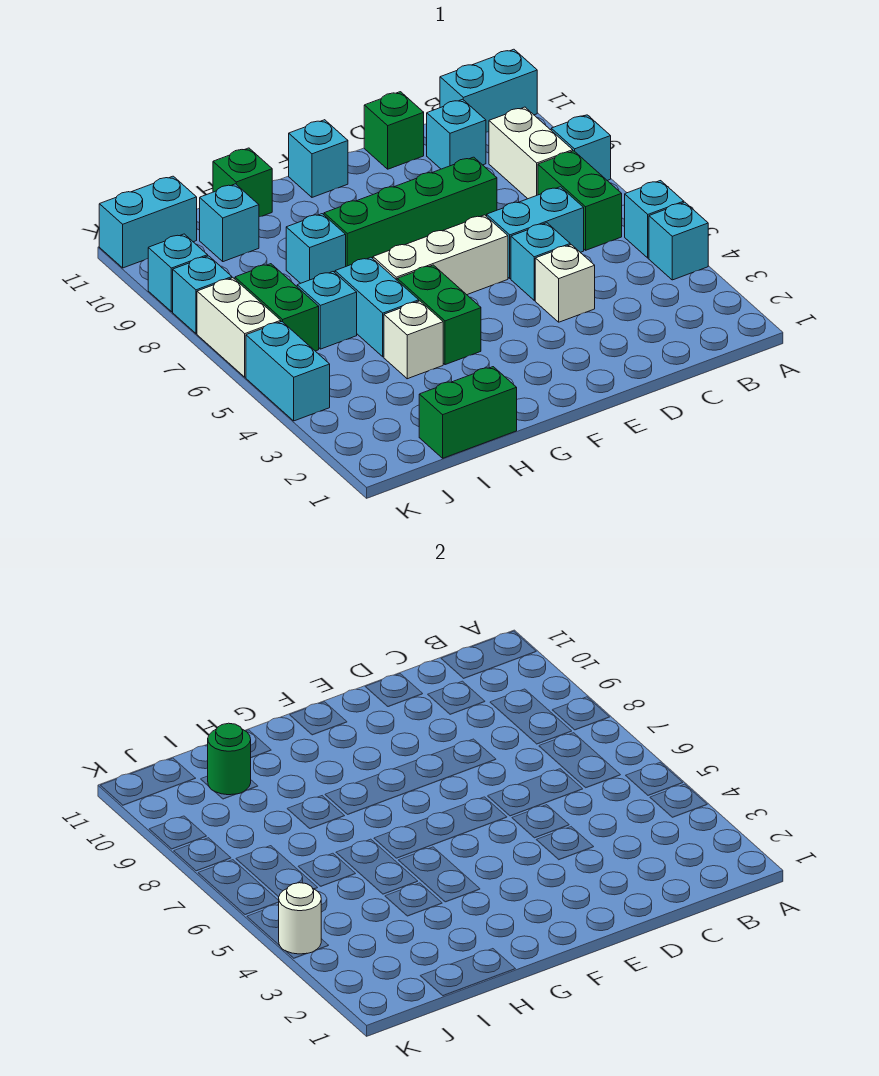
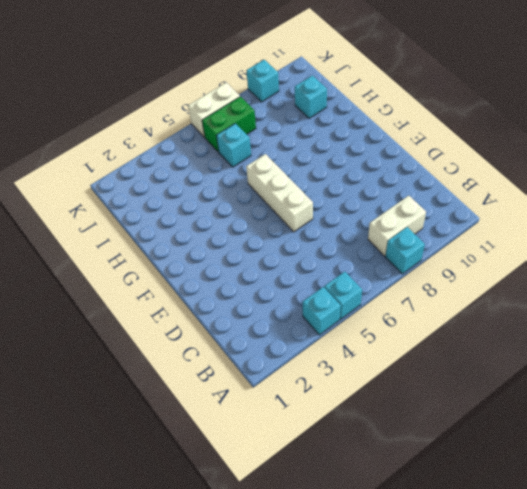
none -> cyan 1x2 brick [440,49,537,132]
none -> green 1x2 brick [538,151,622,250]
none -> cyan 1x2 brick [487,187,584,278]
none -> cyan 1x1 brick [427,99,486,169]

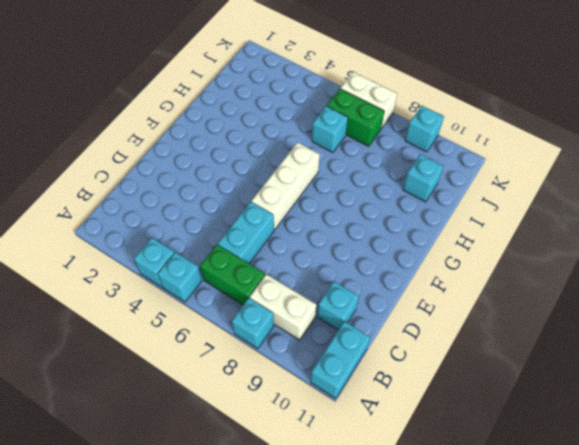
none -> white 1x1 brick [535,245,595,322]
none -> cyan 1x1 brick [511,223,570,300]
none -> green 1x4 brick [324,157,497,266]
none -> green 1x1 brick [364,92,424,169]

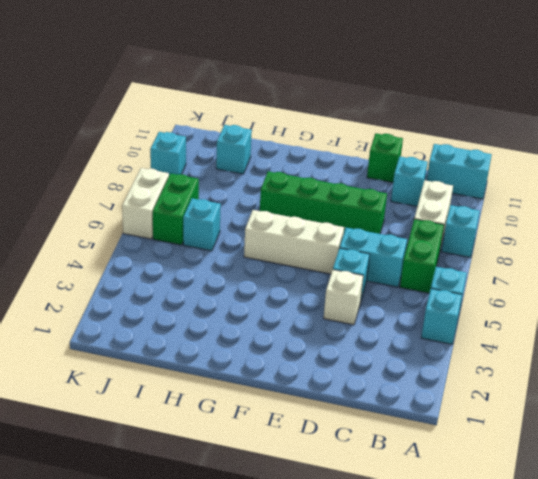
none -> cyan 1x1 brick [289,120,348,197]
none -> green 1x2 brick [397,265,481,365]
none -> green 1x2 brick [419,367,517,458]
none -> white 1x1 brick [384,301,443,379]

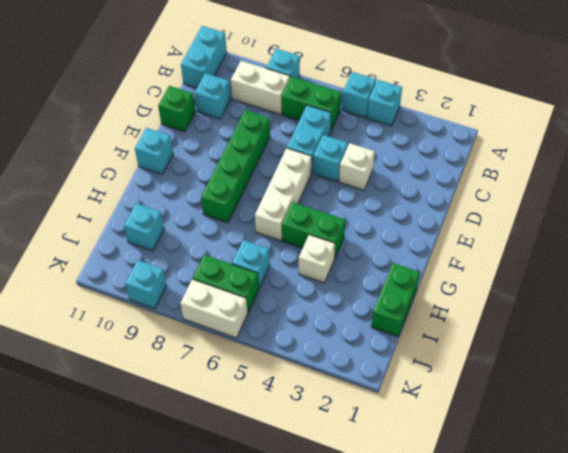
none -> cyan 1x2 brick [335,257,419,357]
none -> cyan 1x1 brick [286,214,346,283]
none -> green 1x1 brick [213,148,272,217]
none -> cyan 1x2 brick [99,176,197,268]

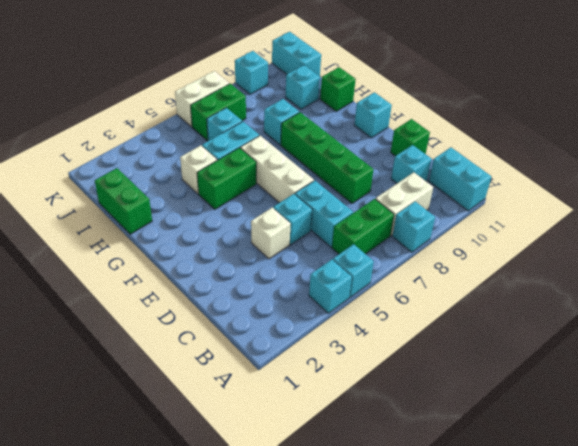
none -> cyan 1x2 brick [246,322,330,421]
none -> cyan 1x1 brick [173,256,232,334]
none -> green 1x1 round brick [208,723,251,795]
none -> white 1x1 round brick [279,883,321,954]

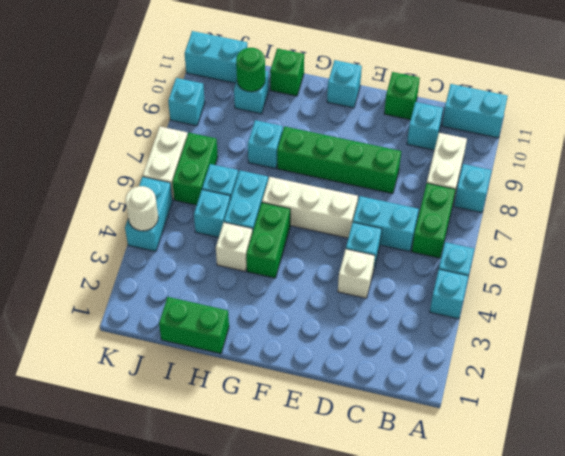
cyan 1x1 brick [194,190,230,237] -> cyan 1x1 brick moved to [173,256,232,334]

